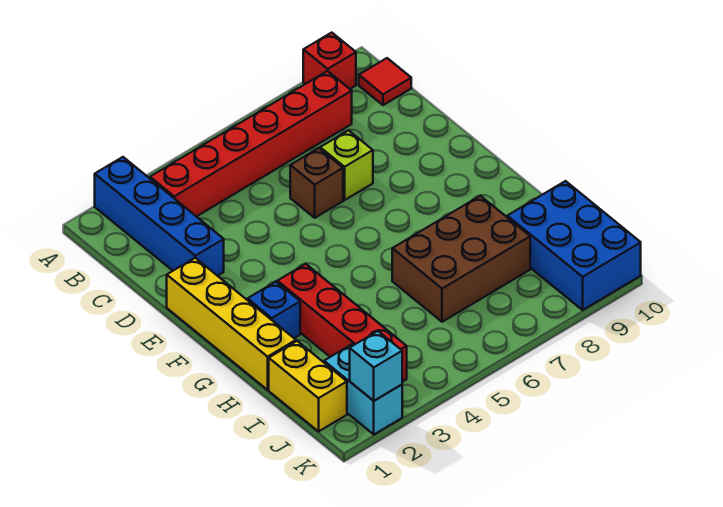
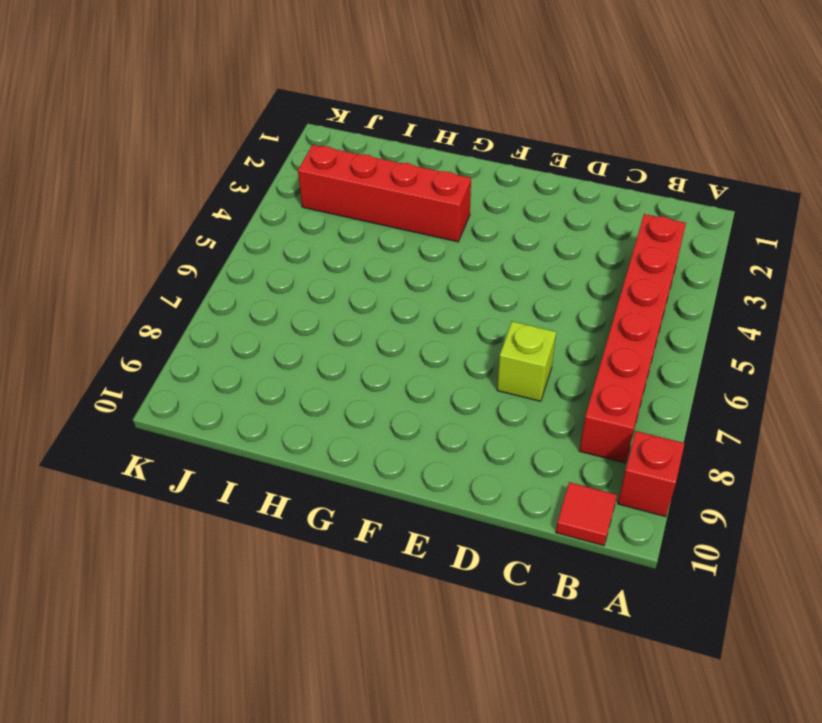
none -> blue 1x4 brick [95,157,224,276]
none -> brown 1x1 brick [290,148,343,218]
none -> yellow 1x4 brick [167,258,296,390]

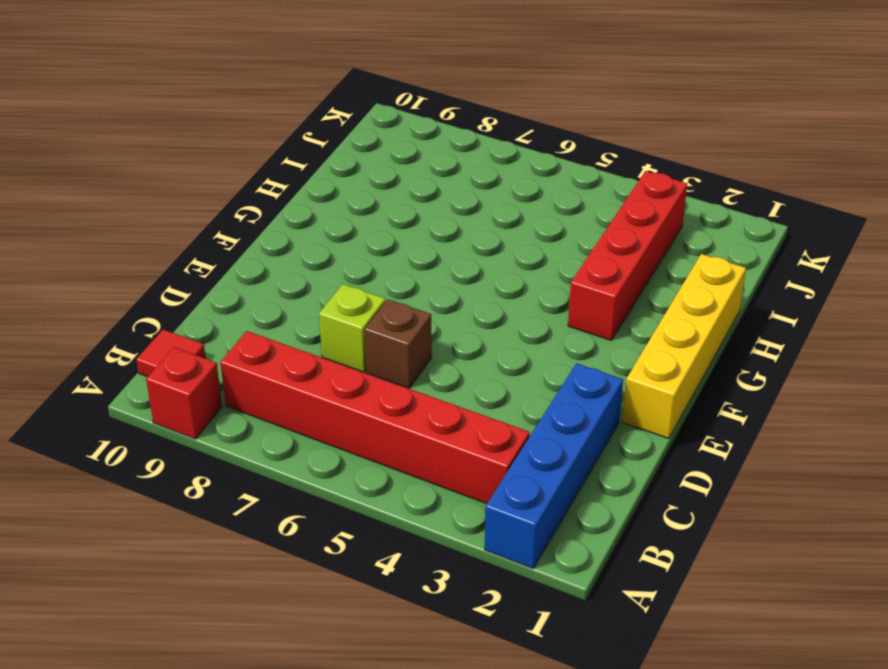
none -> blue 1x1 brick [248,282,300,338]
none -> brown 2x3 brick [392,196,530,322]
none -> yellow 1x2 brick [269,341,347,431]

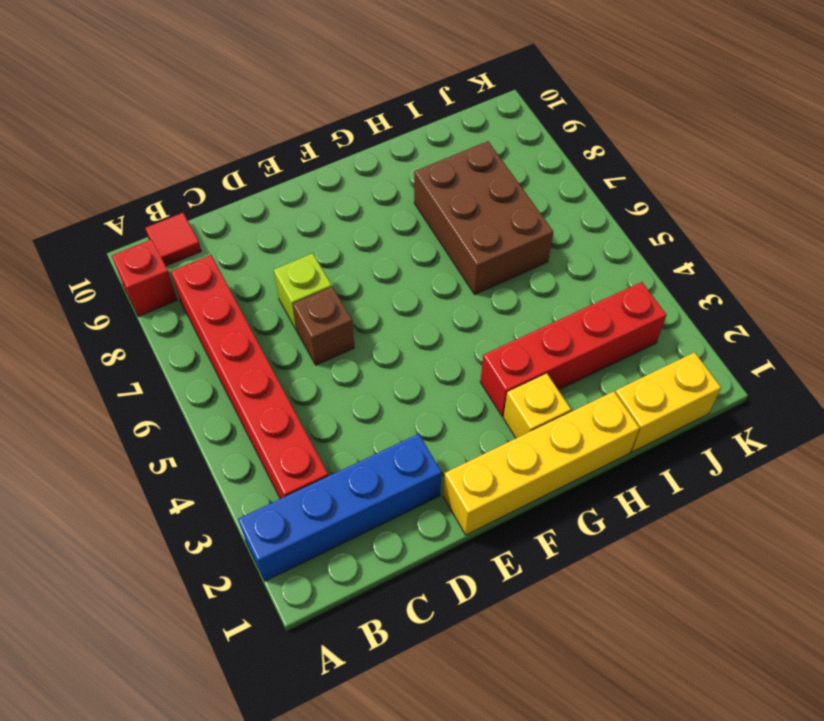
yellow 1x1 brick [503,373,571,438] -> blue 1x1 brick [248,282,300,338]
none -> blue 2x3 brick [507,181,641,310]
none -> cyan 1x2 brick [324,344,402,434]
none -> cyan 1x1 brick [350,331,402,401]

